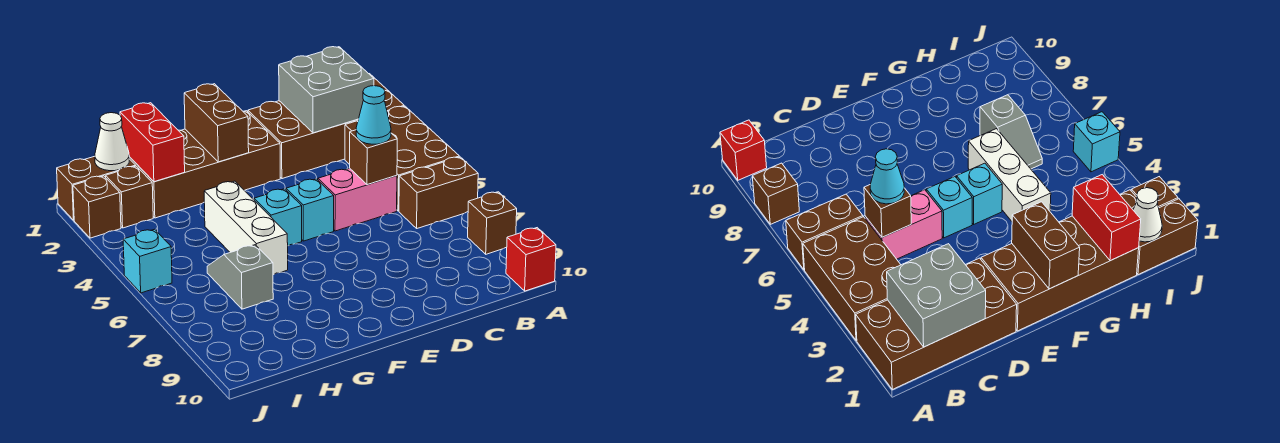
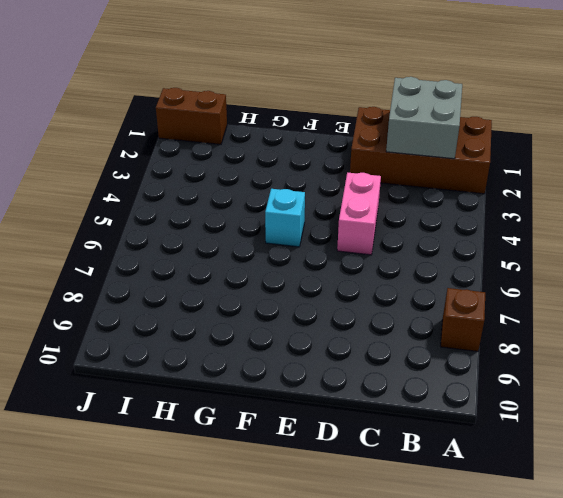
pink 1x2 brick [337,173,381,255] -> pink 1x2 brick turned to [318,168,397,231]
none -> brown 2x3 brick [345,106,459,211]
none -> brown 1x2 brick [399,157,478,228]
none -> red 1x1 brick [506,228,556,291]

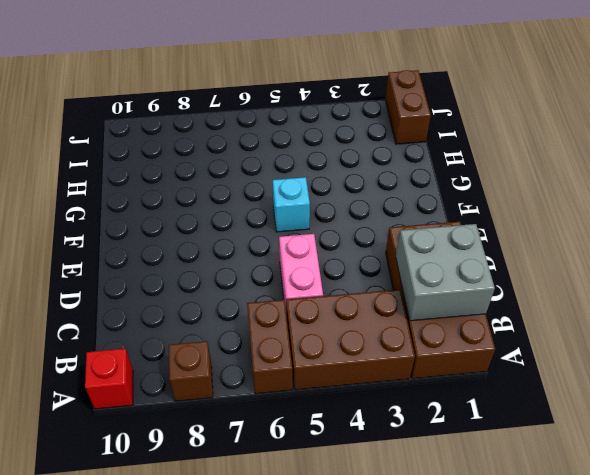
none -> brown 2x4 brick [129,111,280,218]
none -> cyan 1x1 brick [286,179,334,241]
none -> white 1x3 brick [204,181,288,275]

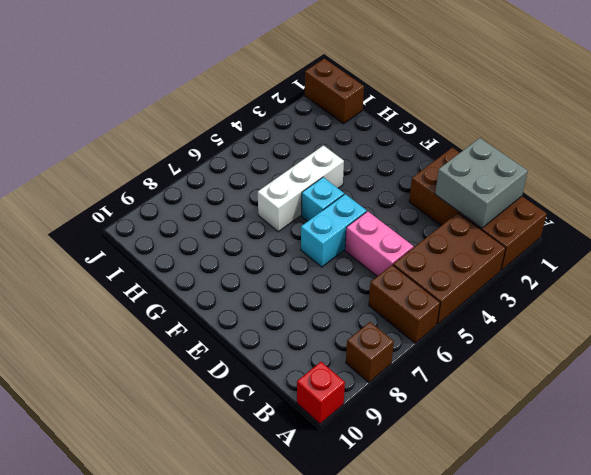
cyan 1x2 brick [301,194,367,267] -> cyan 1x1 brick [286,179,334,241]
none -> brown 2x4 brick [129,111,280,218]
none -> grey 1x2 slope [207,245,273,309]
none -> brown 1x1 brick [106,166,153,228]

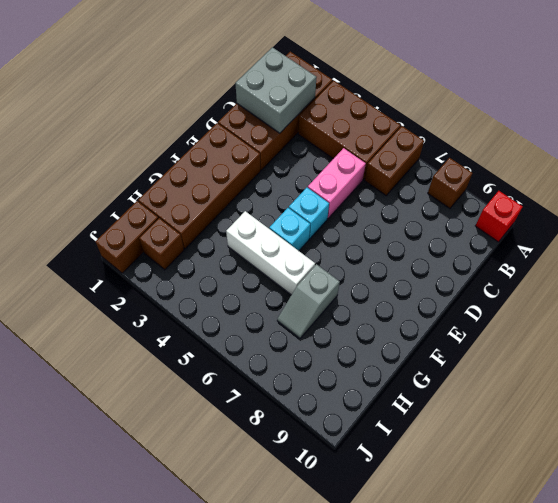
grey 1x2 slope [277,264,340,338] -> grey 1x2 slope turned to [207,245,273,309]
none -> brown 1x1 brick [73,176,121,238]
none -> cyan 1x1 brick [123,229,172,293]
none -> brown 1x1 brick [350,130,397,185]

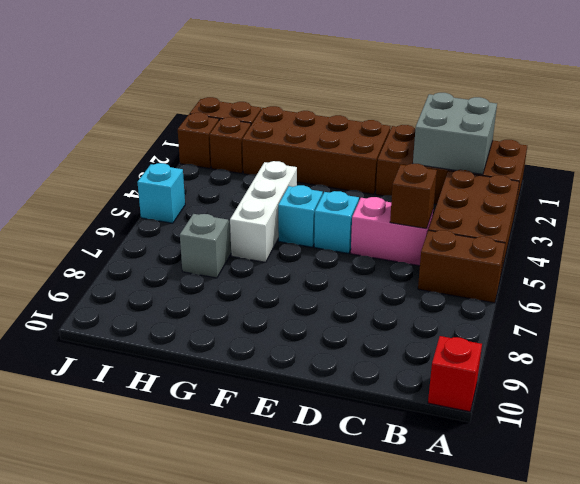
none -> brown 1x1 brick [468,192,517,254]
none -> brown 1x2 brick [184,84,249,162]
none -> red 1x2 brick [120,103,185,182]

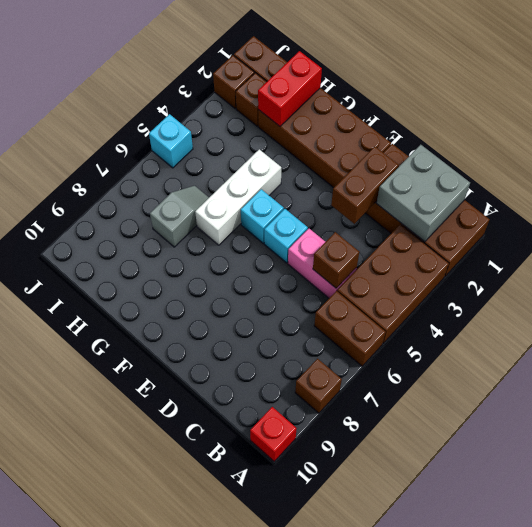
brown 1x2 brick [331,147,399,224] -> brown 1x2 brick moved to [184,84,249,162]
none -> white 1x1 cone [95,113,129,171]
none -> cyan 1x1 cone [356,86,391,144]

